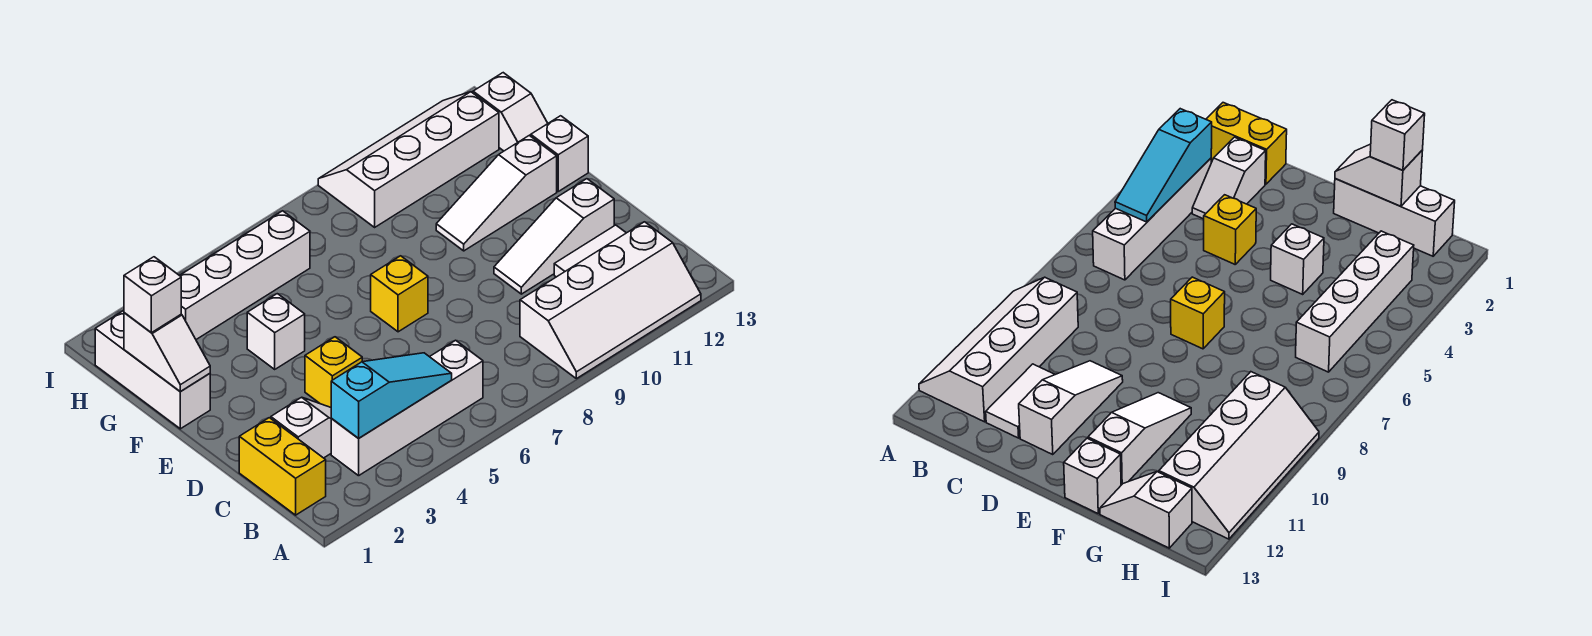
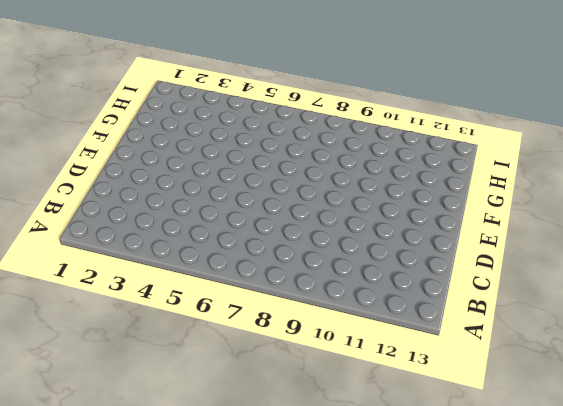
none -> white 2x4 slope [520,222,701,379]
none -> yellow 1x2 brick [239,418,326,515]
none -> white 1x4 brick [331,340,483,476]

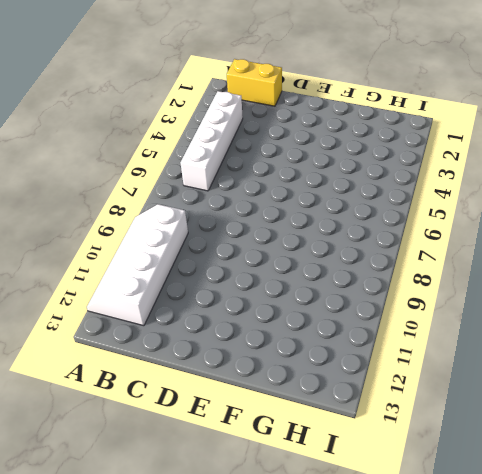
none -> white 1x2 slope [271,397,331,458]
none -> white 1x2 tile [554,225,626,277]
none -> yellow 1x1 brick [305,337,362,407]

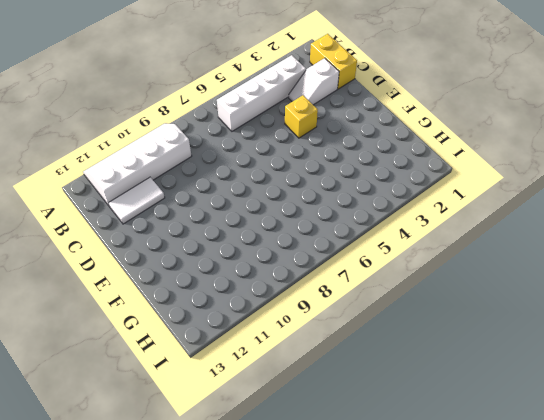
none -> white 1x3 slope [494,179,614,294]
none -> yellow 1x1 brick [371,256,428,332]
none -> white 1x3 brick [95,311,210,429]

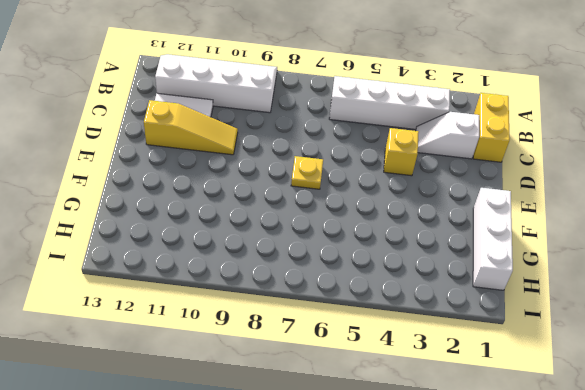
yellow 1x3 slope [144,100,238,155] -> white 1x3 slope [494,179,614,294]
yellow 1x1 plate [291,156,323,189] -> yellow 1x1 brick [371,256,428,332]
none -> white 1x1 brick [247,294,305,369]
none -> white 1x3 slope [436,135,557,251]
none -> white 1x1 brick [531,116,588,191]

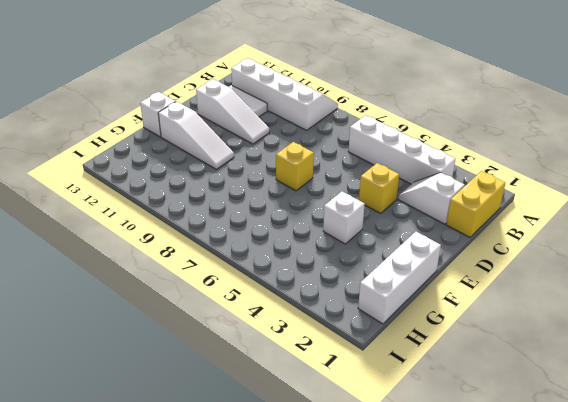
none -> white 1x2 slope [473,73,548,151]
none -> white 1x4 brick [179,211,310,339]
none -> white 2x4 slope [318,92,499,227]

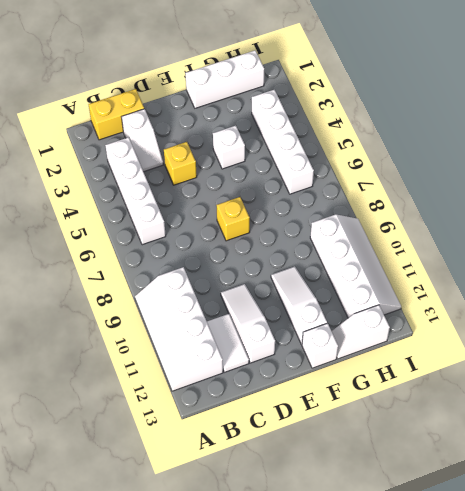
none -> cyan 1x3 slope [331,353,452,438]
none -> white 1x2 slope [124,313,210,392]
none -> white 1x1 brick [124,257,181,333]

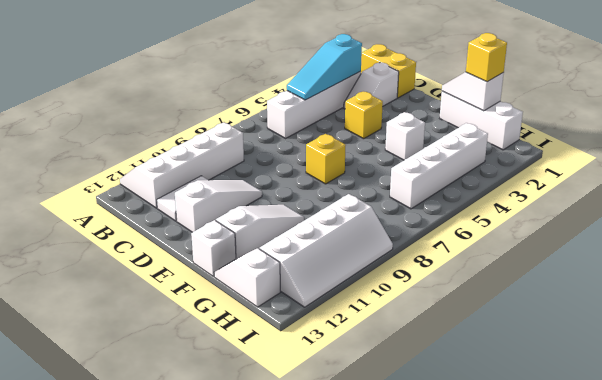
yellow 1x1 brick [466,33,507,82] -> white 1x1 brick [124,257,181,333]

